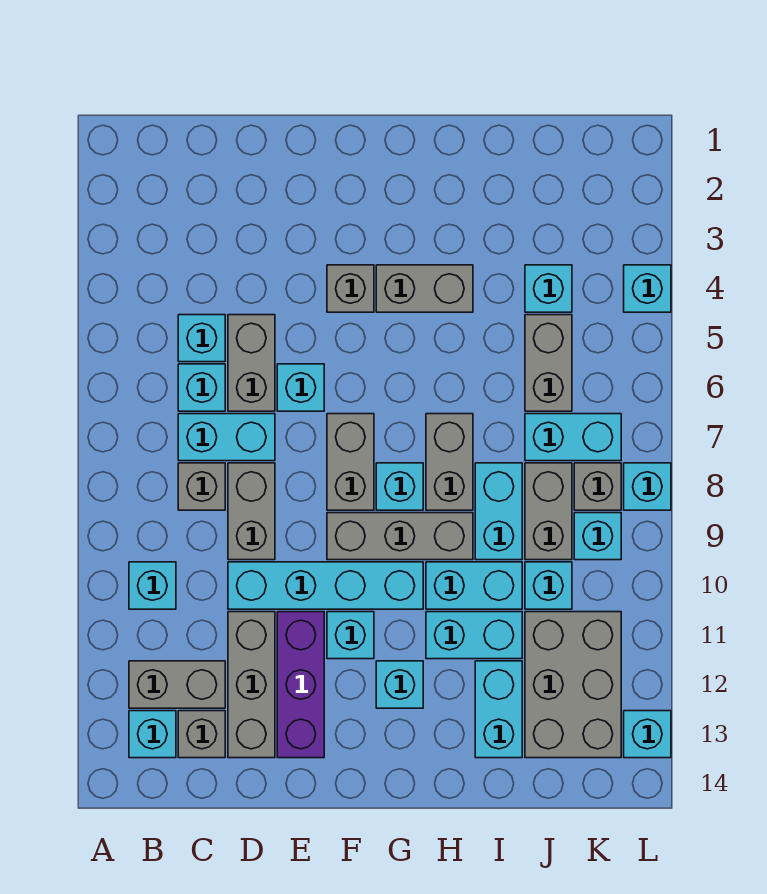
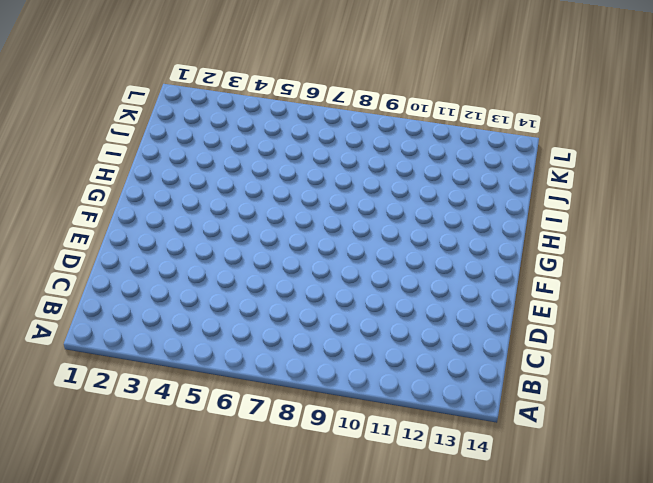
none -> cyan 1x1 brick [129,562,176,609]
none -> grey 1x2 brick [129,661,225,708]
none -> cyan 1x1 brick [129,711,176,758]
none -> cyan 1x1 brick [178,315,225,362]

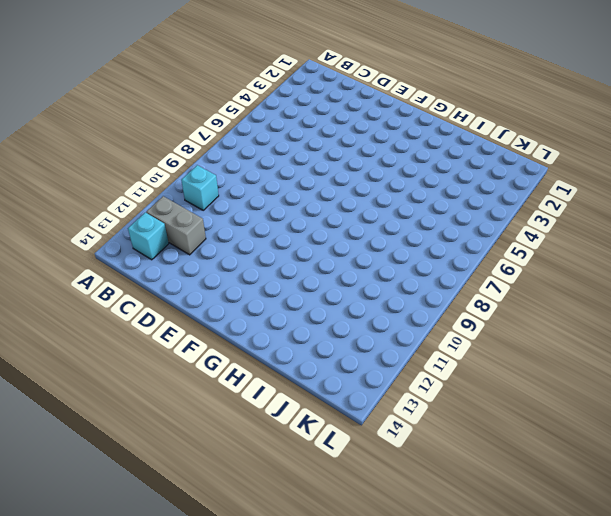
none -> cyan 1x1 brick [178,315,225,362]
none -> cyan 1x1 brick [178,364,225,411]
none -> cyan 1x2 brick [178,414,275,461]
none -> grey 1x1 brick [178,463,225,510]

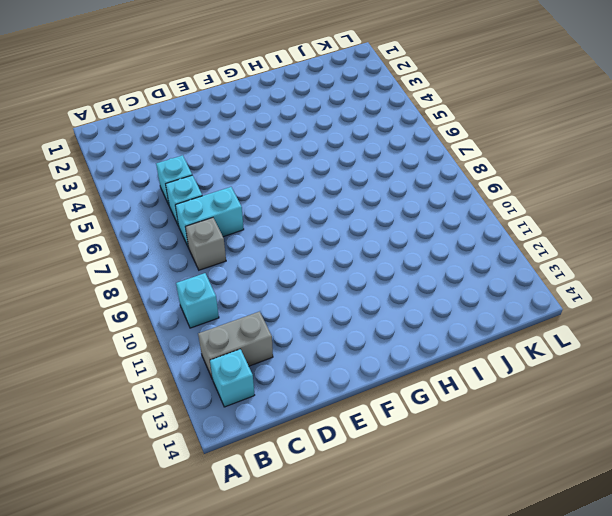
none -> grey 1x1 brick [178,711,225,758]
none -> grey 1x2 brick [228,315,275,411]
none -> grey 1x2 brick [228,463,275,560]
none -> cyan 1x4 brick [228,562,423,609]

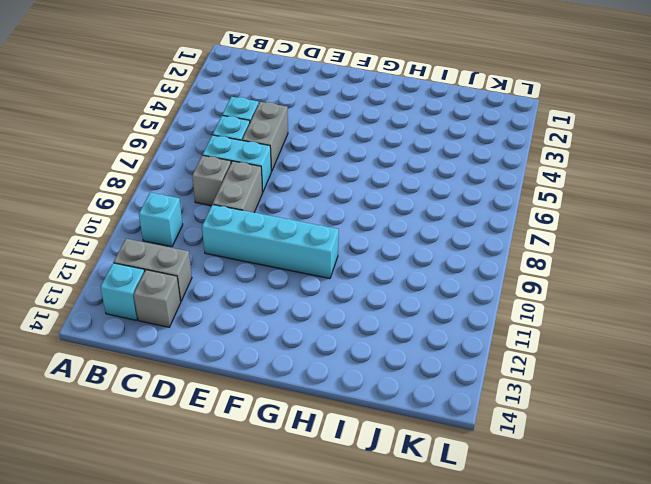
none -> grey 1x3 brick [228,612,275,758]
none -> cyan 1x1 brick [277,364,324,411]
none -> purple 1x3 brick [277,612,324,758]
none -> grey 1x1 brick [327,265,374,312]

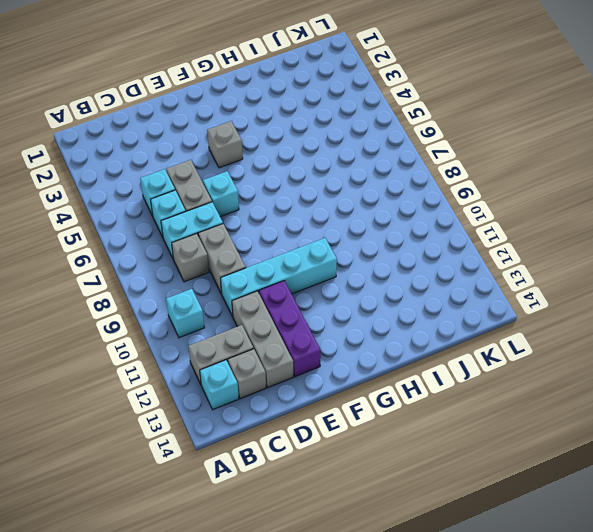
none -> grey 1x2 brick [327,414,374,510]
none -> grey 1x3 brick [327,513,473,560]
none -> cyan 1x1 brick [327,612,374,659]
none -> grey 1x2 brick [376,265,473,312]

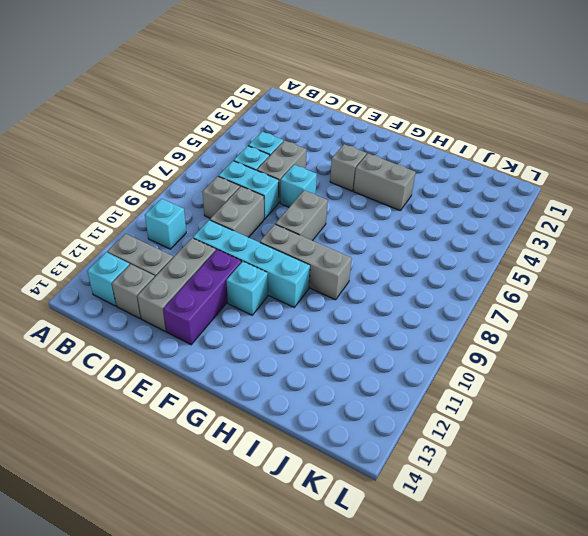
none -> cyan 1x1 brick [376,463,423,510]
none -> cyan 1x1 brick [376,661,423,708]
none -> grey 1x2 brick [426,414,473,510]
none -> cyan 1x2 brick [426,562,522,609]

